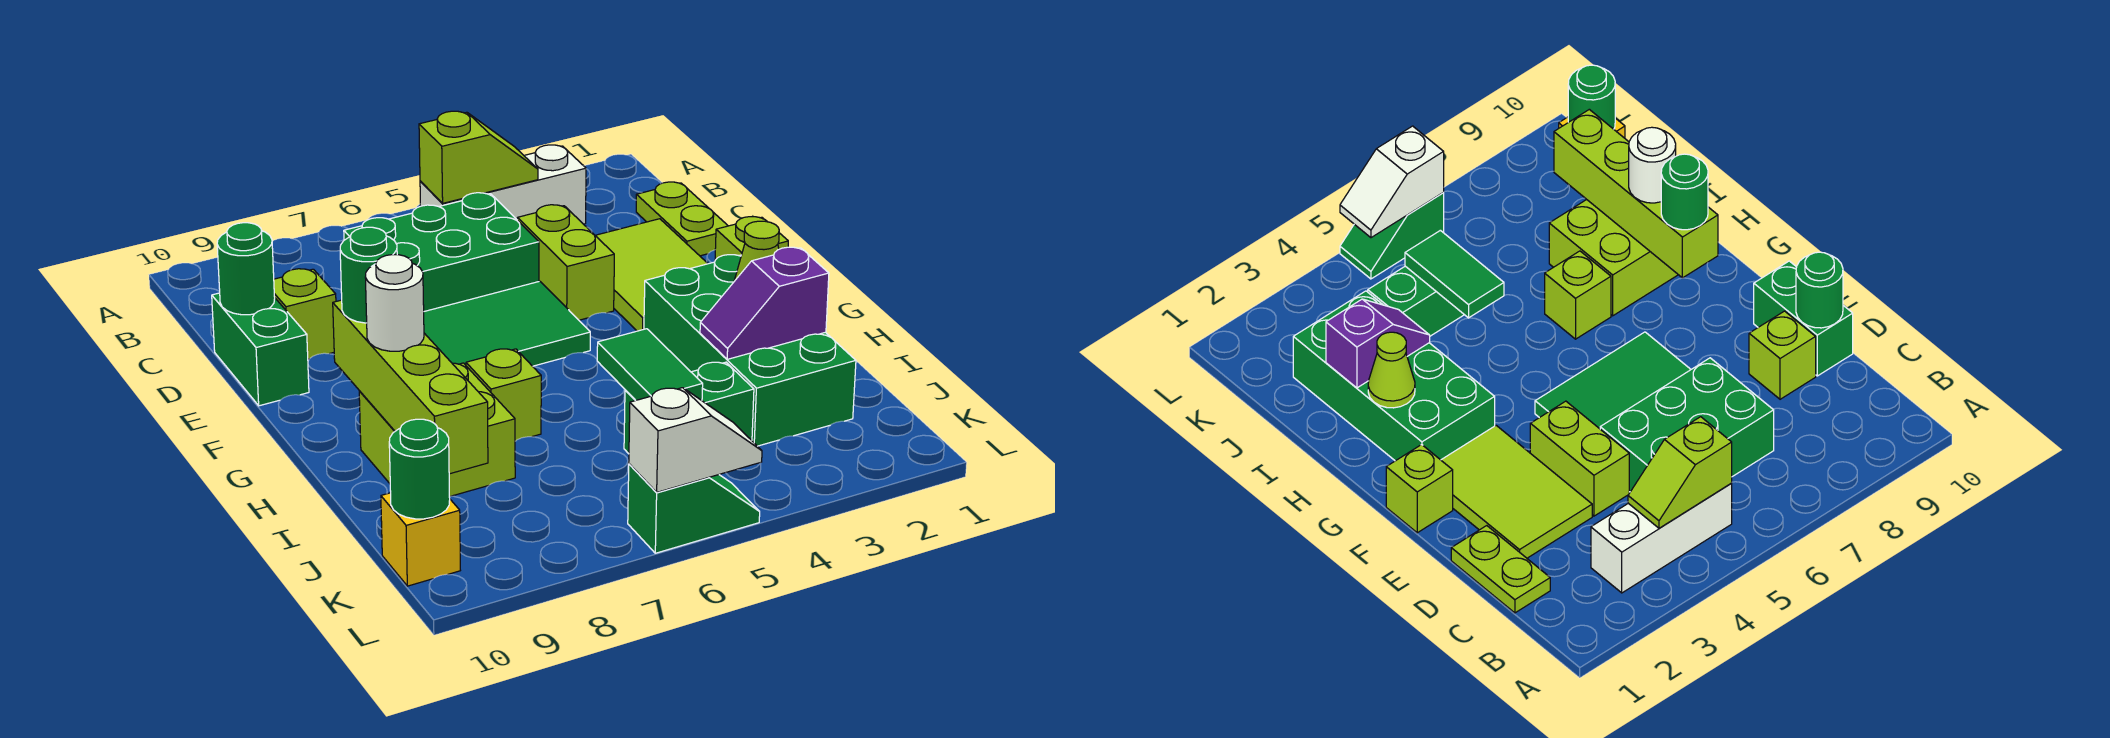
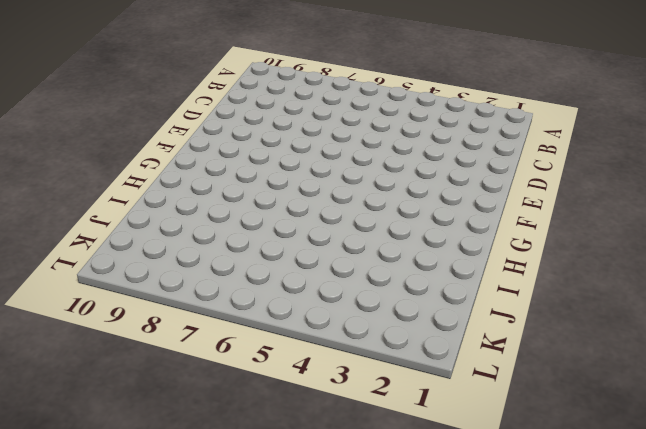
none -> white 1x3 brick [420,145,586,224]
none -> lime 1x2 plate [636,182,728,256]
none -> green 2x3 brick [344,193,539,311]

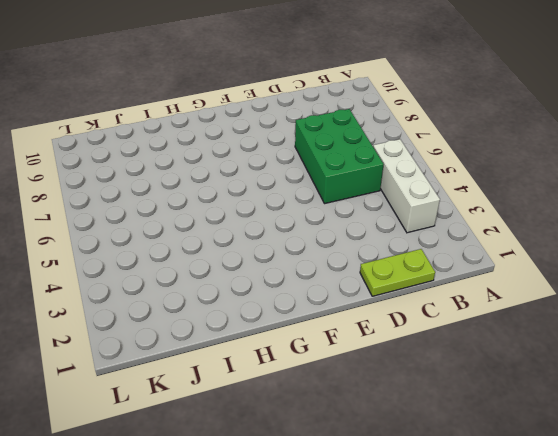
none -> lime 2x3 tile [595,219,708,331]
none -> lime 1x2 brick [517,205,614,320]
none -> lime 1x1 brick [274,269,336,359]

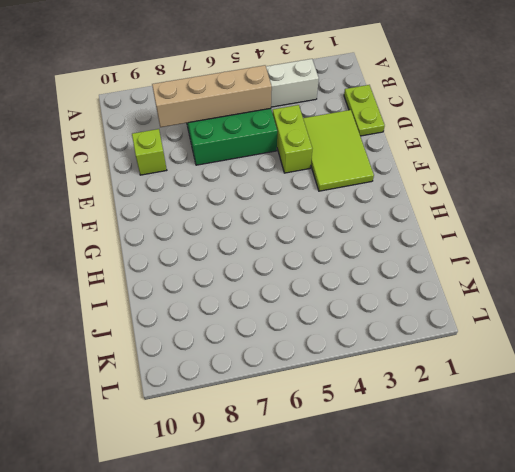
tan 1x4 brick [152,65,272,127] -> none
none -> green 1x2 brick [212,293,309,406]
none -> green 2x3 tile [424,281,590,366]
none -> lime 1x1 brick [715,217,788,260]

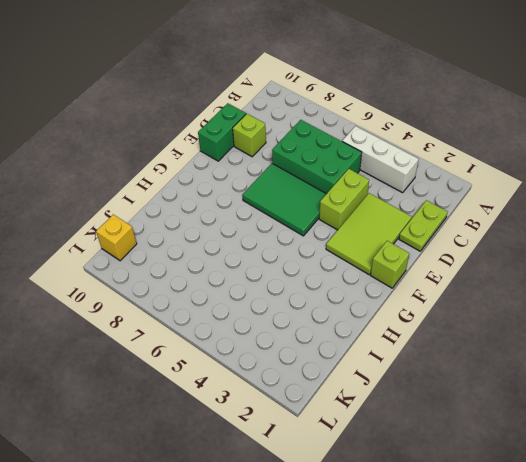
none -> green 2x4 brick [644,255,856,446]
none -> lime 1x1 brick [466,349,541,441]
none -> lime 2x2 brick [359,363,515,496]

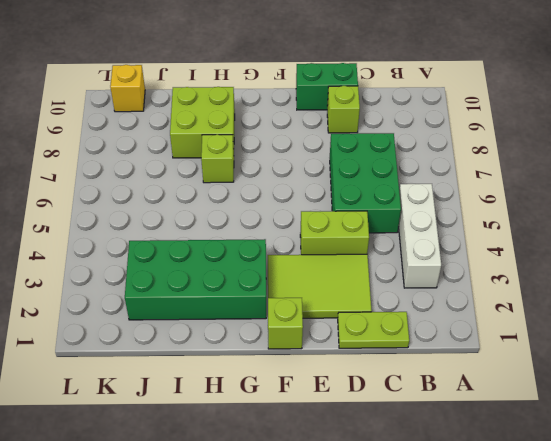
none -> green 2x3 tile [424,281,590,366]
none -> green 1x2 brick [624,362,754,454]
none -> green 1x2 slope [628,464,760,553]

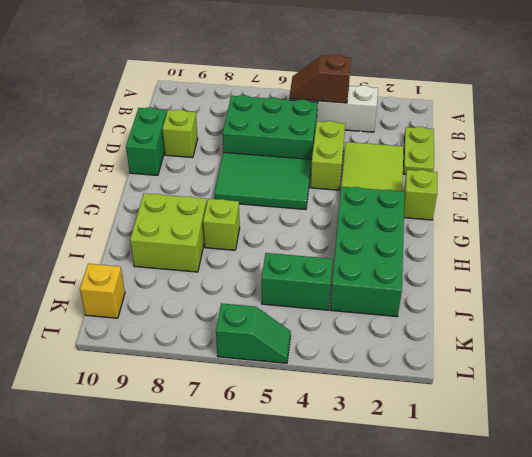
brown 1x2 slope [290,54,351,103] -> lime 1x2 slope [419,111,538,203]
none -> green 1x1 round brick [217,223,275,315]
none -> lime 1x4 brick [333,300,488,474]
none -> lime 1x1 cone [734,221,779,281]

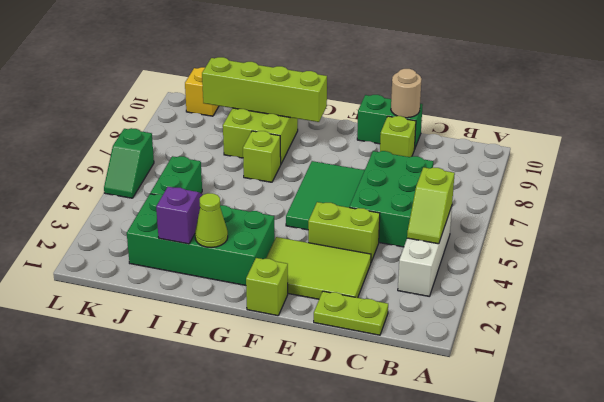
tan 1x1 round brick [391,69,421,118] -> green 1x1 round brick [217,223,275,315]
none -> green 1x2 tile [597,329,703,401]
none -> green 1x1 round brick [389,419,450,519]
none -> white 1x2 slope [629,388,762,492]

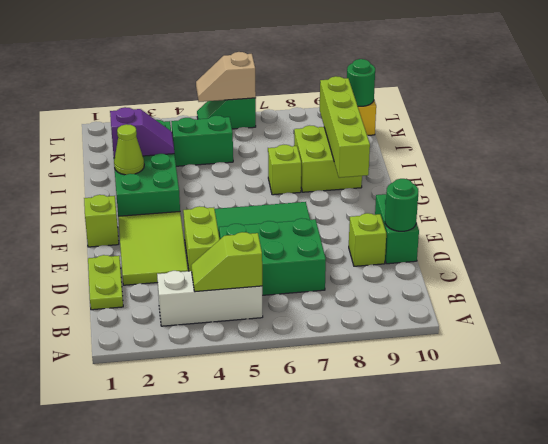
tan 1x2 slope [196,52,256,102] -> white 1x2 slope [629,388,762,492]
none -> green 1x2 tile [597,329,703,401]
none -> green 1x1 round brick [340,227,397,323]
none -> white 1x1 round brick [365,255,424,351]

